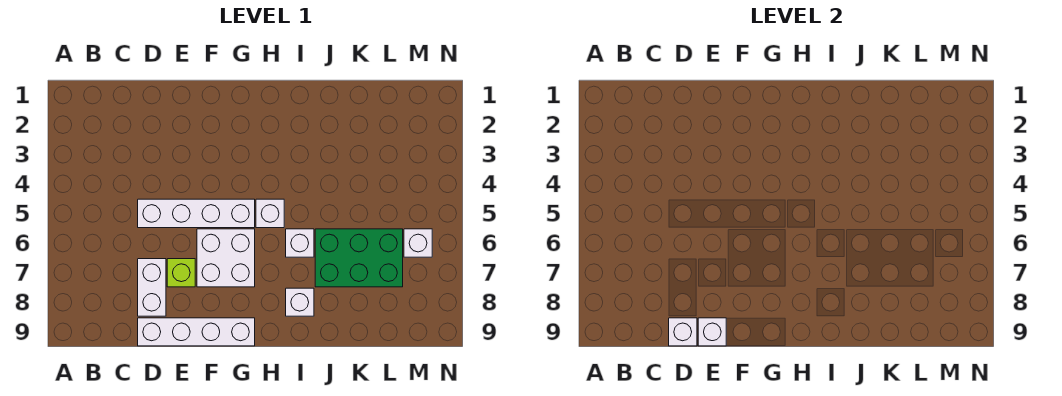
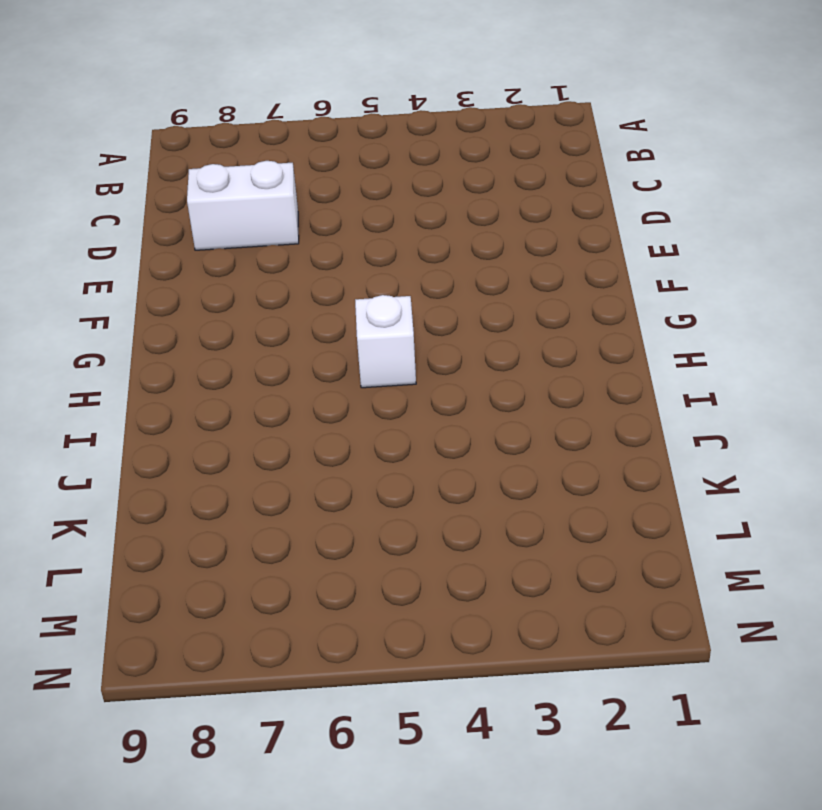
none -> white 1x4 brick [138,199,255,228]
none -> white 1x4 brick [138,318,255,346]
none -> lime 1x1 brick [167,259,195,287]

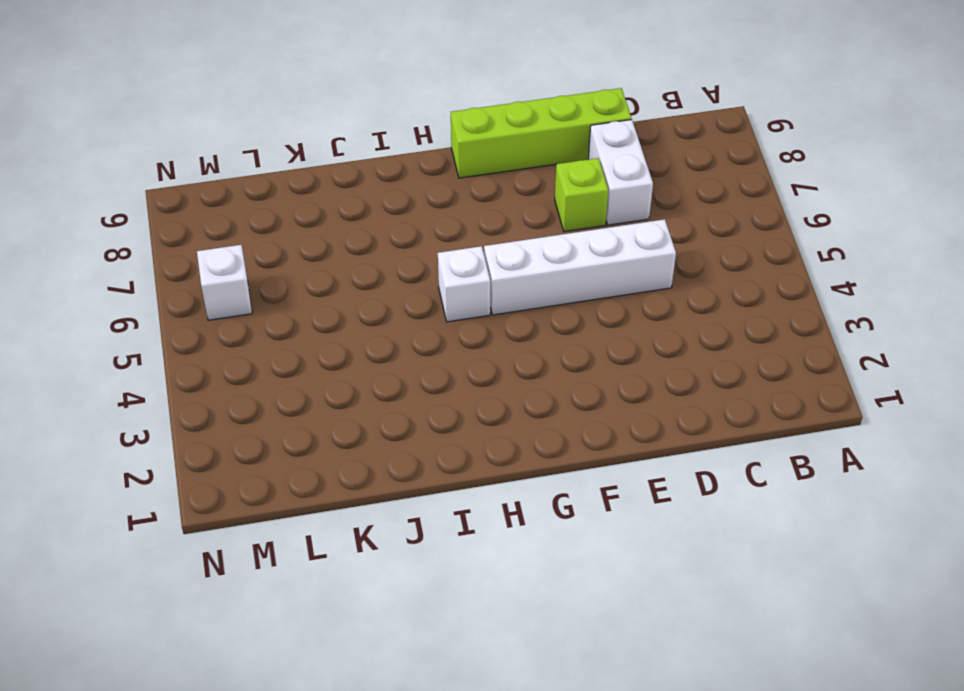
lime 1x4 brick [451,88,631,178] -> white 1x4 brick [138,318,255,346]
none -> white 2x2 brick [197,229,255,287]
none -> white 1x1 brick [286,229,314,257]
none -> white 1x1 brick [286,288,314,316]

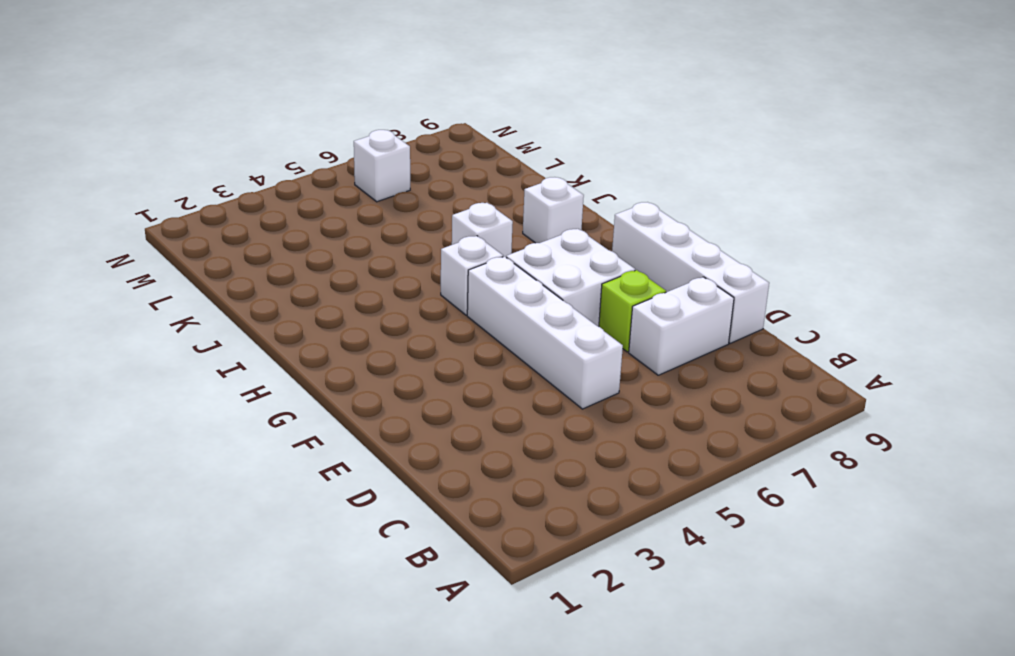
none -> green 2x3 brick [315,229,403,287]
none -> white 1x1 brick [669,318,697,346]
none -> white 1x1 brick [698,318,726,346]

